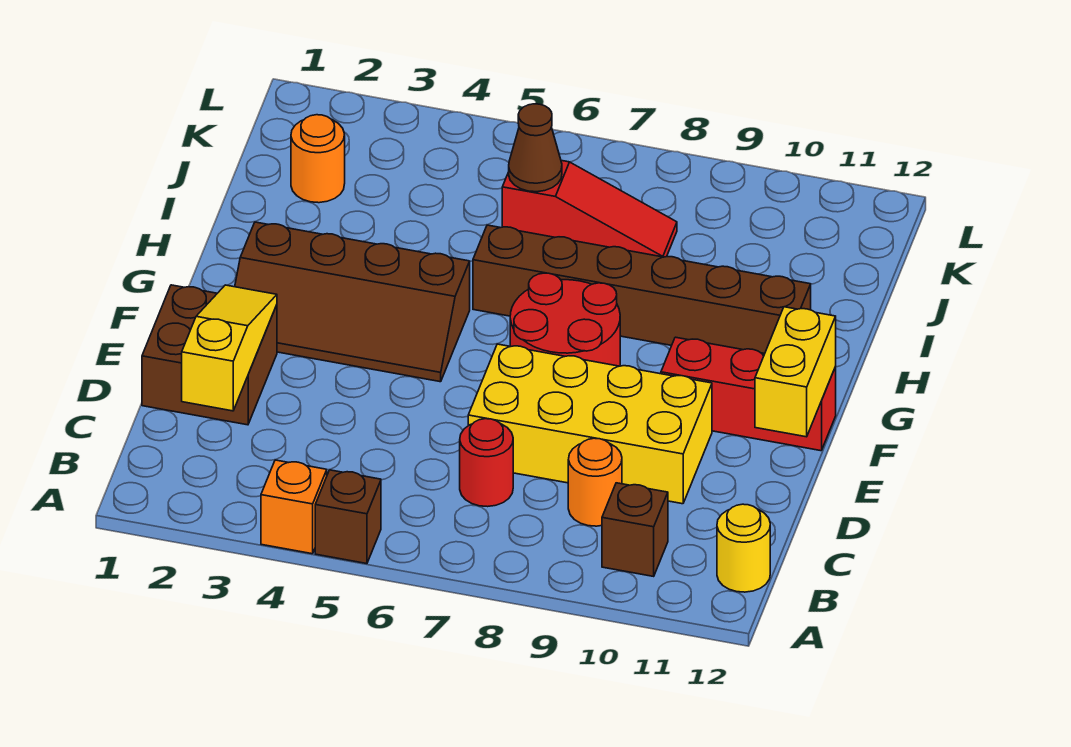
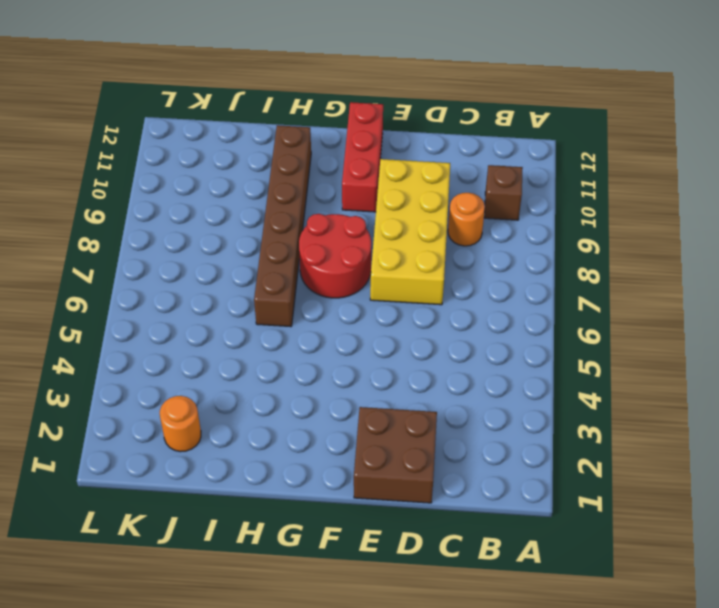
none -> orange 1x1 brick [261,460,327,554]
none -> brown 1x1 brick [315,470,381,564]
none -> yellow 1x1 round brick [717,504,770,592]

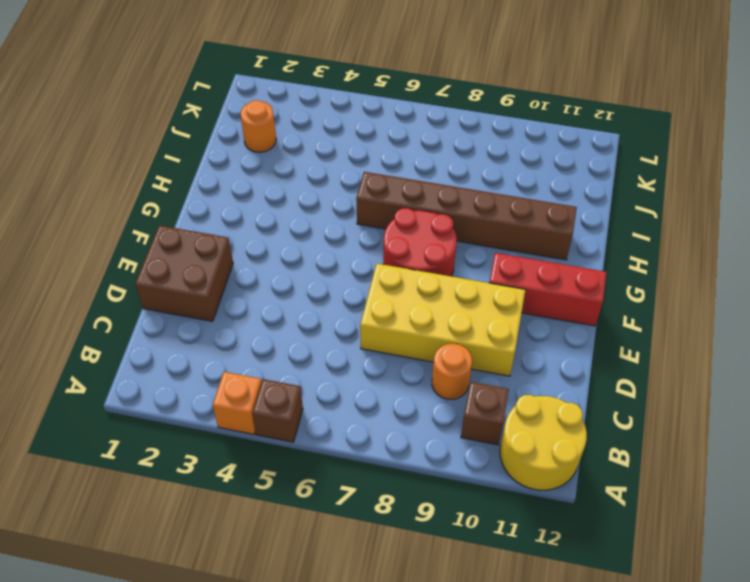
yellow 2x2 round brick [500,395,587,490] -> yellow 1x1 round brick [717,504,770,592]
none -> red 1x1 round brick [460,419,513,507]
none -> brown 2x4 slope [235,222,470,382]
none -> red 1x3 slope [502,160,677,257]

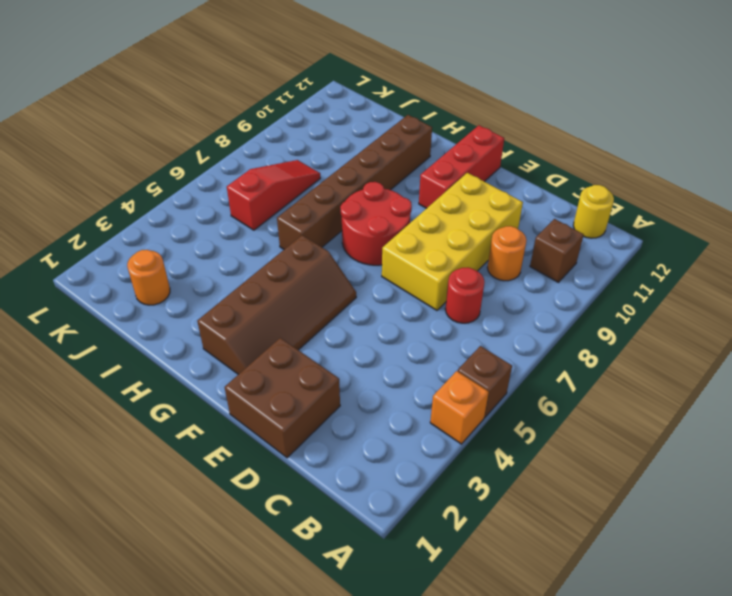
none -> yellow 1x3 slope [182,285,277,411]
none -> yellow 1x2 brick [755,307,836,437]
none -> brown 1x1 cone [509,104,562,192]

